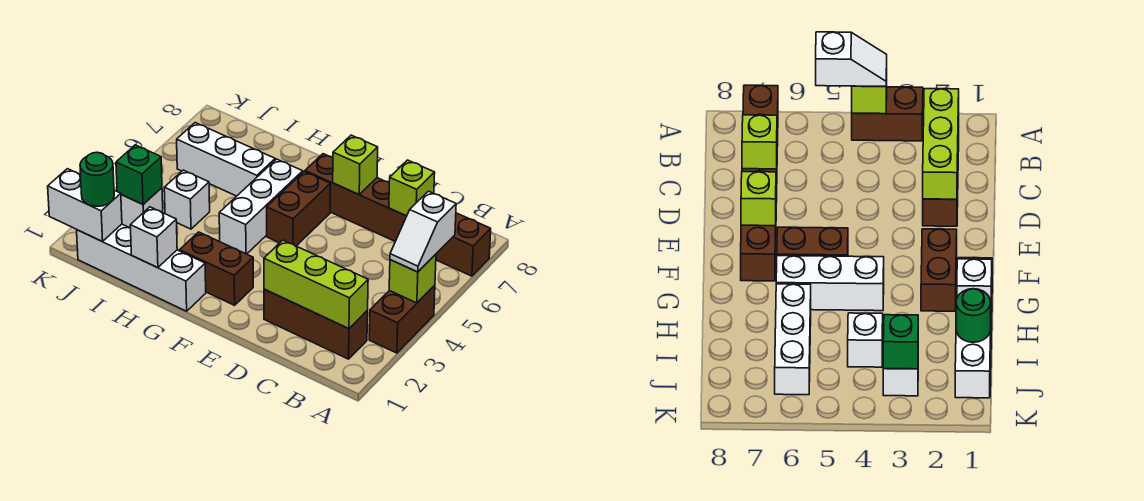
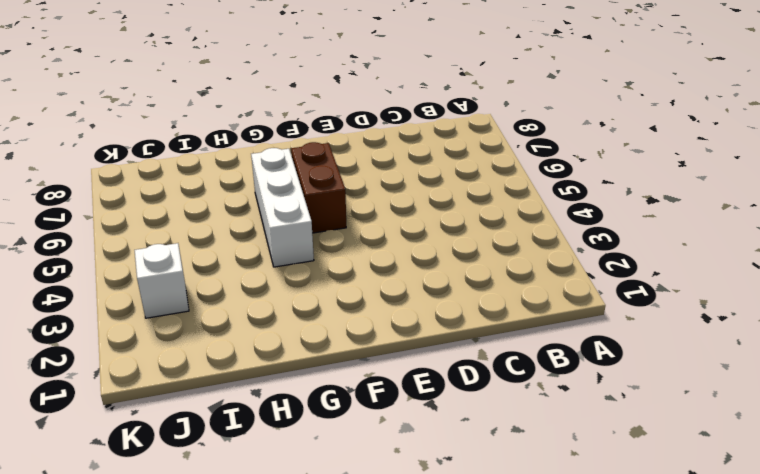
none -> brown 1x2 brick [369,285,435,353]
none -> brown 1x6 brick [305,154,491,276]
none -> brown 1x3 brick [264,289,368,359]

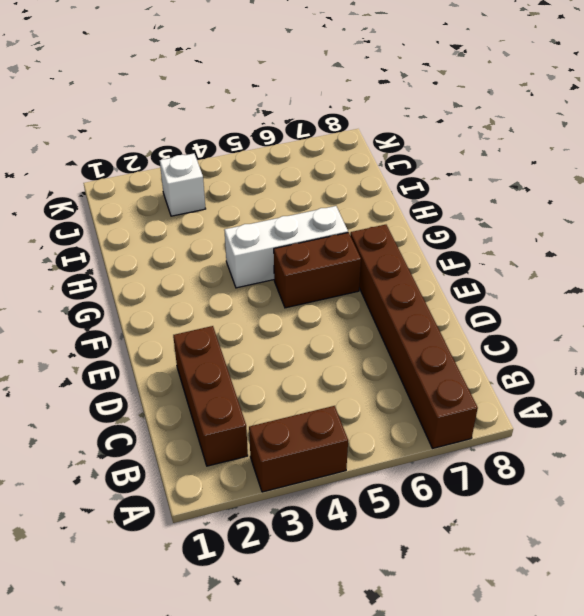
none -> brown 1x2 brick [180,232,253,305]
none -> white 1x4 brick [77,224,206,311]
none -> white 1x3 brick [177,123,275,196]

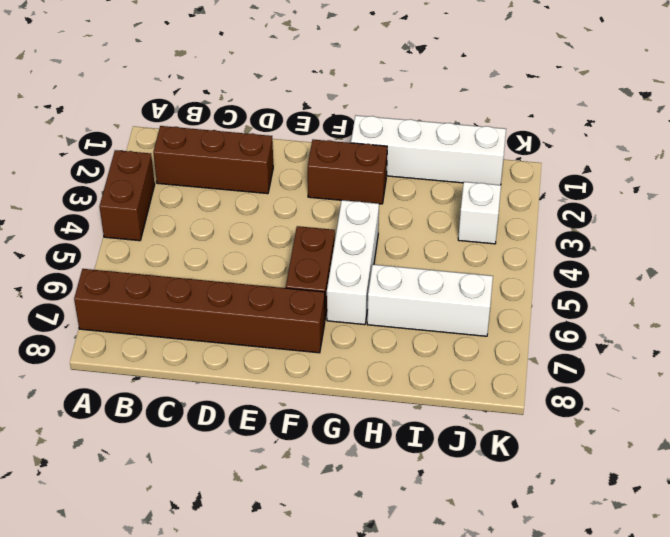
none -> white 1x1 brick [164,170,210,229]
none -> lime 1x1 brick [389,254,436,303]
none -> lime 1x3 brick [264,240,368,329]

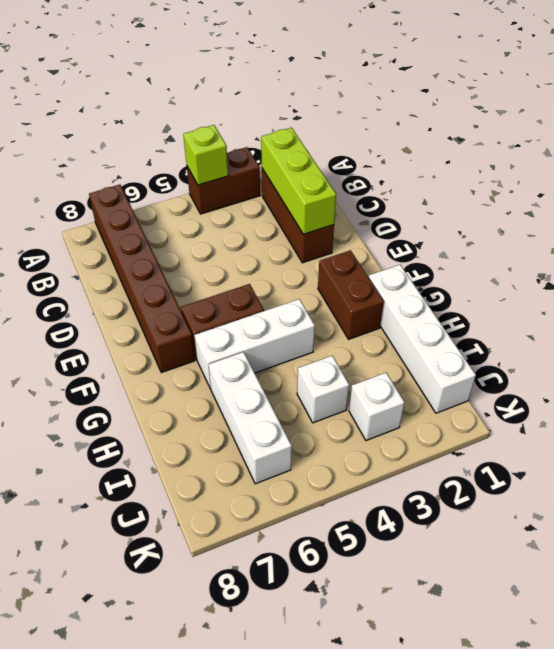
none -> lime 1x1 brick [389,160,435,216]
none -> lime 1x1 brick [333,135,378,194]
none -> white 1x1 brick [130,207,177,268]

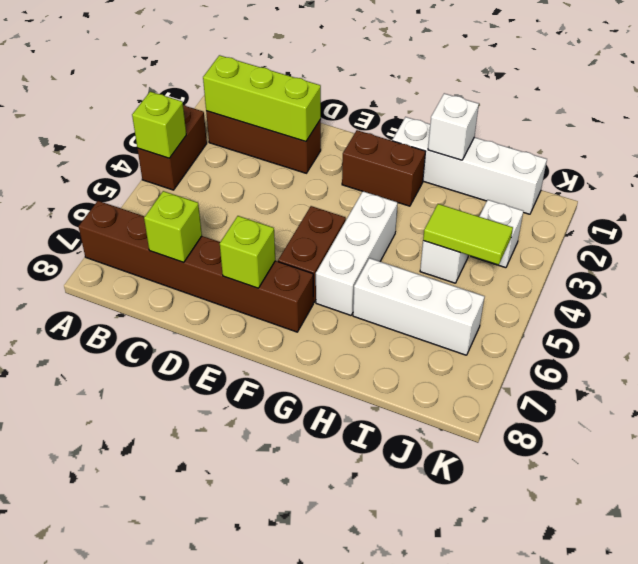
lime 1x2 tile [423,204,513,265] -> none
none -> white 1x2 brick [48,169,122,241]
none -> green 1x1 brick [116,145,162,204]
none -> white 1x2 slope [390,191,456,272]

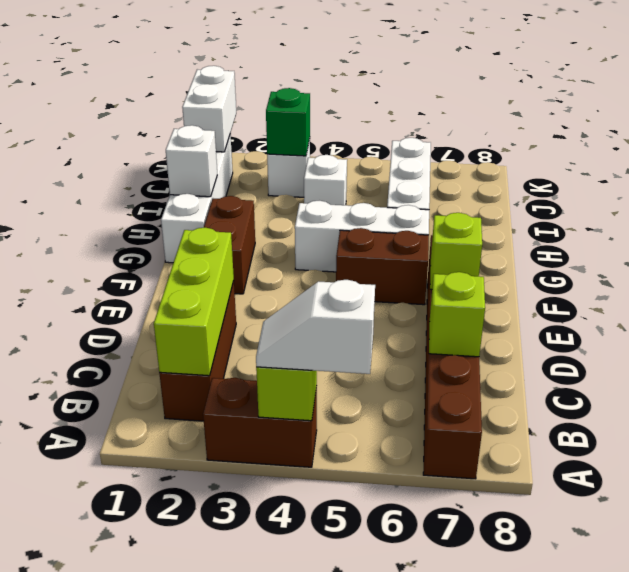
none -> green 1x1 round brick [80,152,114,206]

